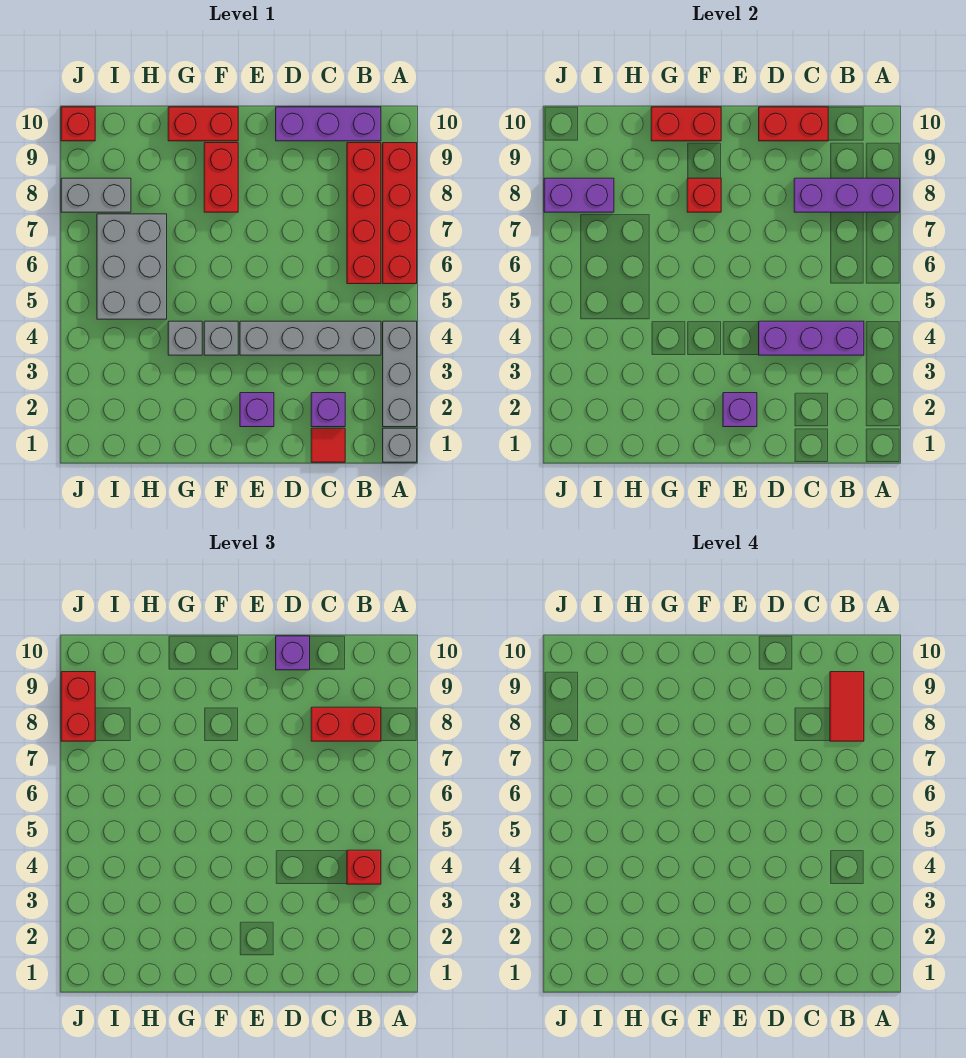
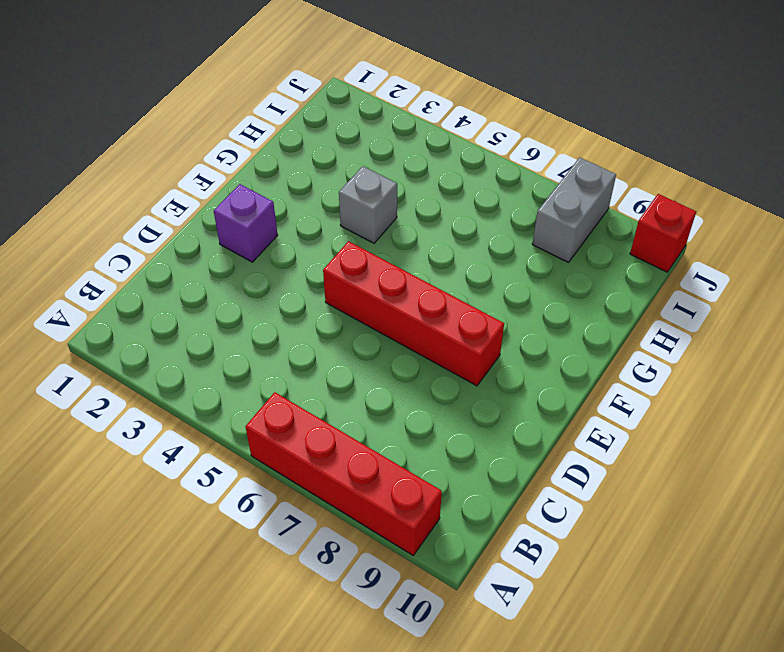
red 1x4 brick [323,241,504,386] -> red 1x4 brick moved to [347,143,381,284]
none -> grey 1x1 brick [383,428,417,462]
none -> grey 1x3 brick [383,321,417,427]
none -> grey 1x4 brick [240,321,381,355]

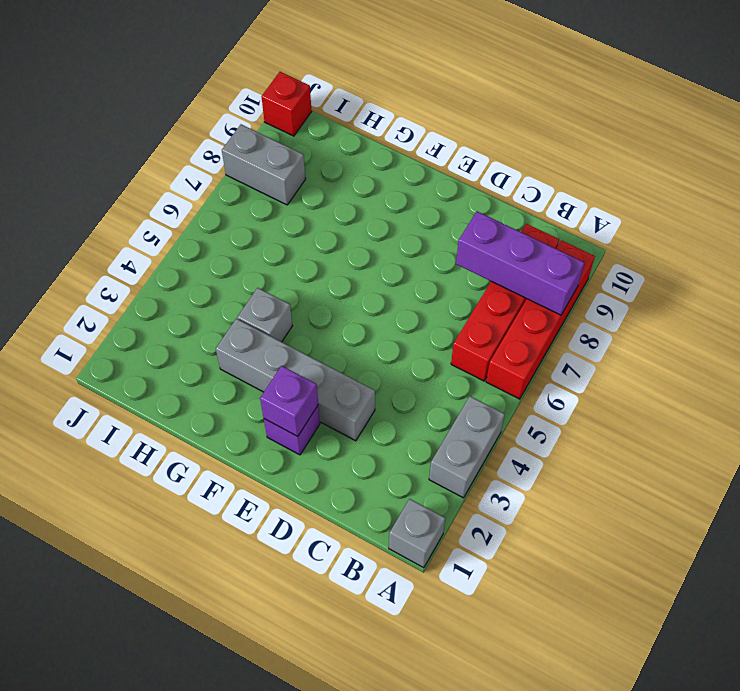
grey 1x2 brick [429,396,505,498] -> grey 1x3 brick [383,321,417,427]
grey 1x4 brick [216,319,375,441] -> grey 1x4 brick moved to [240,321,381,355]
none -> purple 1x3 brick [276,107,381,141]
none -> red 1x1 tile [311,428,345,462]
none -> purple 1x1 brick [311,393,345,427]

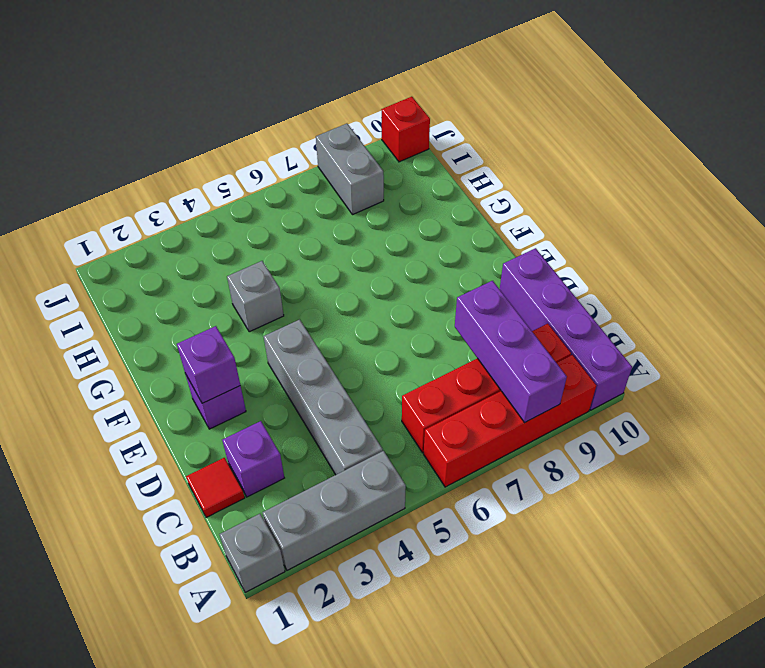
purple 1x4 brick [500,248,632,410] -> purple 1x3 brick [276,107,381,141]
none -> grey 1x1 brick [204,321,238,355]
none -> red 1x2 brick [204,143,238,212]
none -> red 1x2 brick [168,107,238,141]

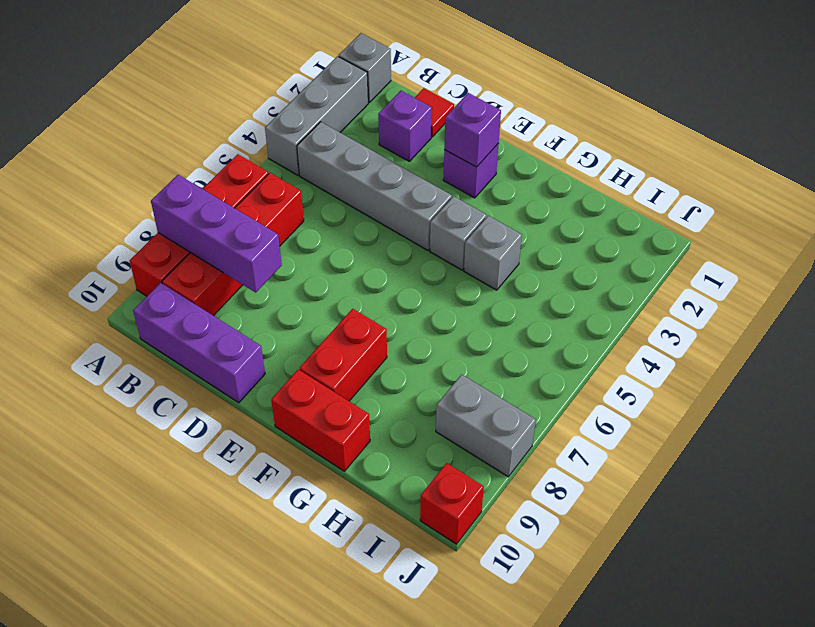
none -> grey 2x3 brick [97,214,167,319]
none -> purple 1x3 brick [759,321,864,355]
none -> red 1x2 brick [759,107,828,141]

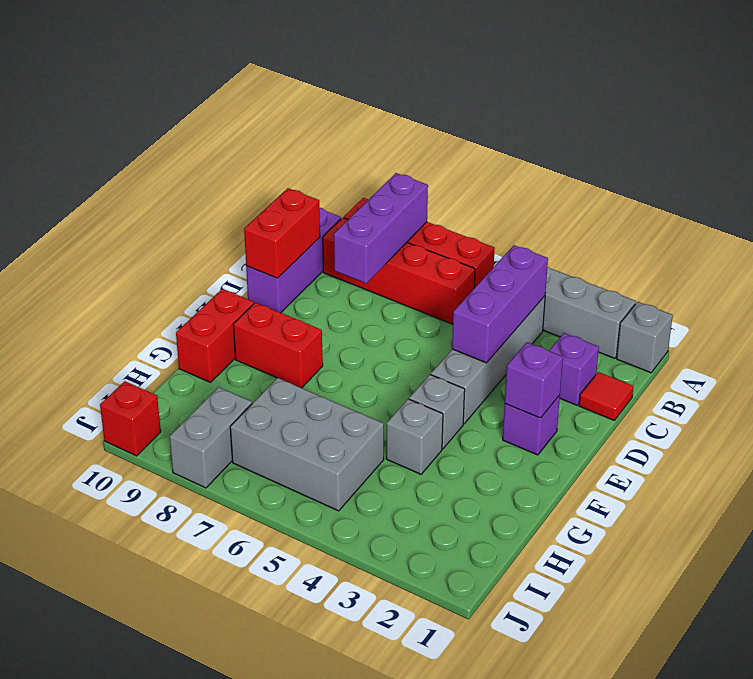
none -> red 1x1 brick [687,178,721,212]
none -> red 1x2 brick [651,107,721,141]
none -> purple 1x2 brick [544,178,614,212]

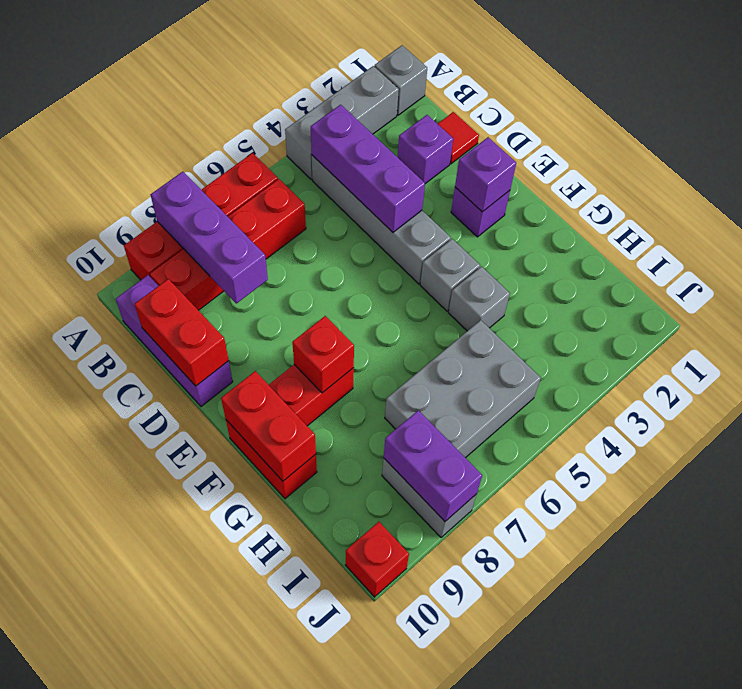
none -> red 1x1 brick [347,850,381,884]
none -> red 1x2 brick [311,707,381,741]
none -> purple 1x1 brick [276,636,310,670]

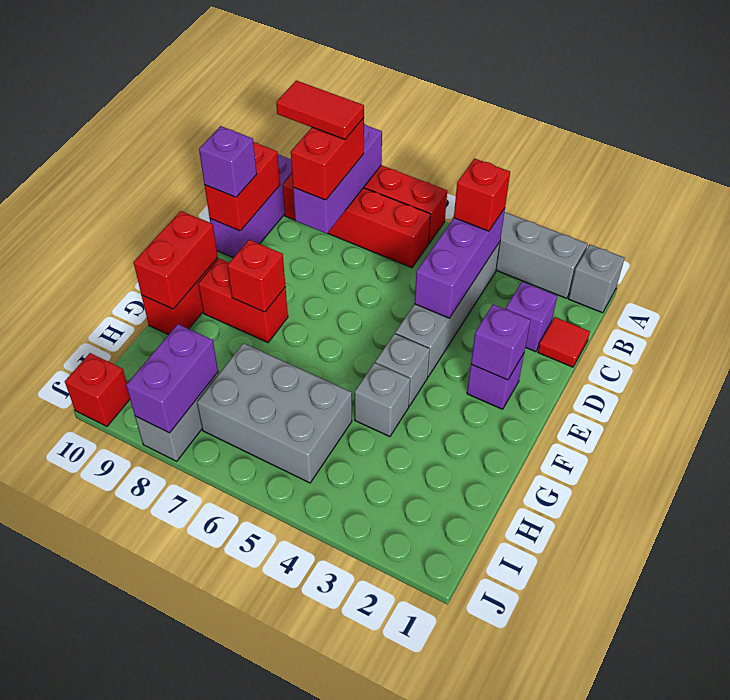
none -> red 1x2 brick [61,672,95,741]

